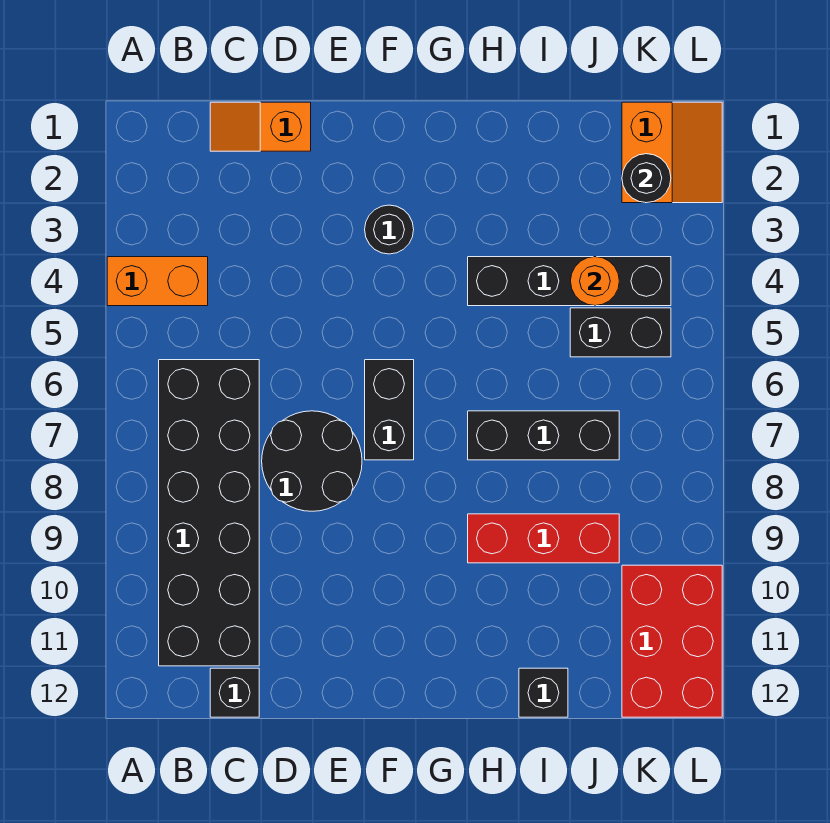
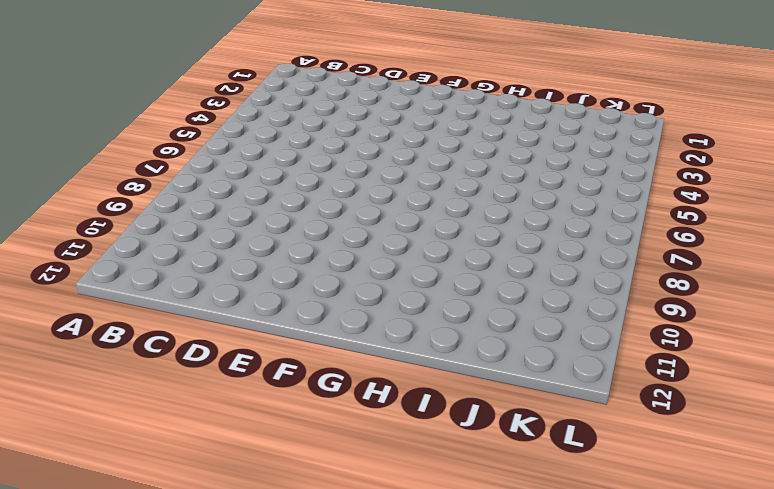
none -> orange 1x2 brick [107,257,208,306]
none -> black 2x6 brick [159,360,259,666]
none -> orange 1x2 slope [210,102,311,151]

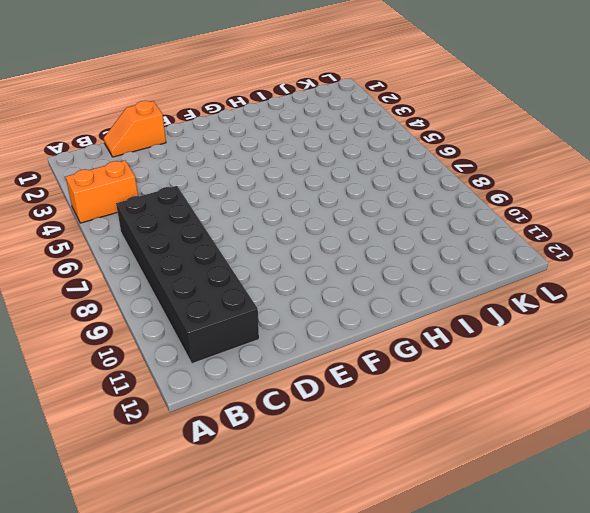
none -> black 1x1 brick [210,668,259,717]
none -> black 2x2 round brick [262,411,362,511]
none -> black 1x1 round brick [365,205,414,254]

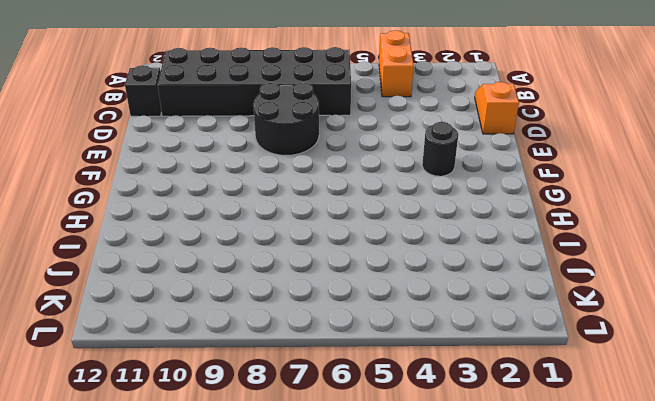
none -> black 1x2 brick [365,360,414,460]
none -> black 1x4 brick [468,257,671,306]
none -> black 1x3 brick [468,411,619,460]

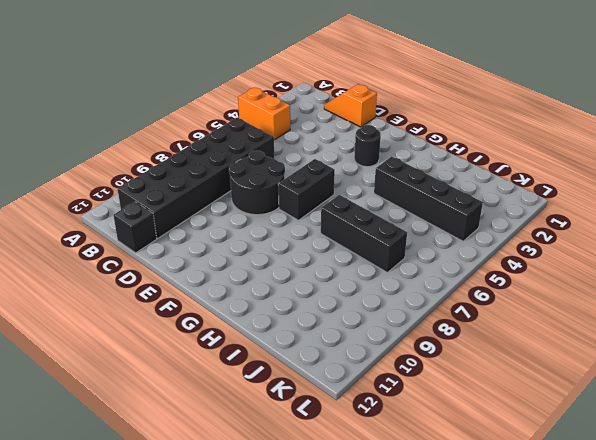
none -> red 1x3 brick [468,514,619,563]
none -> black 1x1 brick [519,668,568,717]
none -> black 1x2 brick [570,308,671,357]

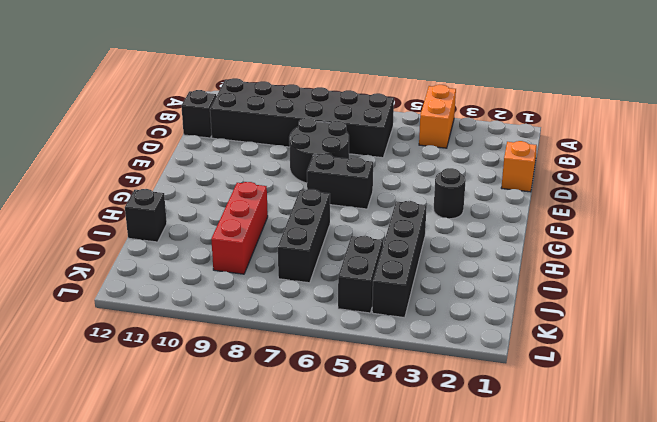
none -> orange 2x2 slope [622,102,722,203]
none -> red 2x3 brick [622,565,722,717]
none -> orange 1x1 round brick [571,257,619,306]

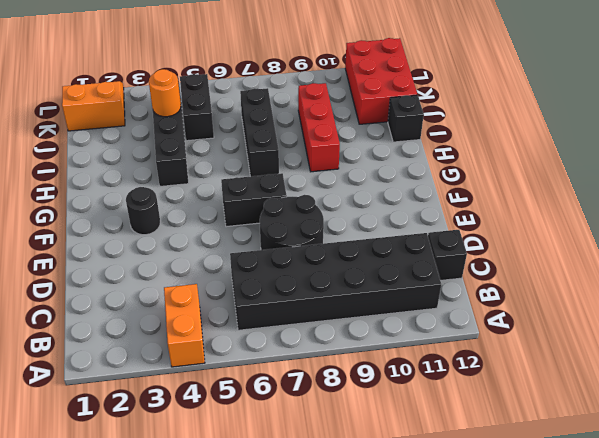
red 2x3 brick [345,38,417,124] -> red 2x3 brick turned to [622,565,722,717]
none -> orange 1x2 slope [210,102,311,151]
none -> black 1x1 round brick [622,154,671,203]

